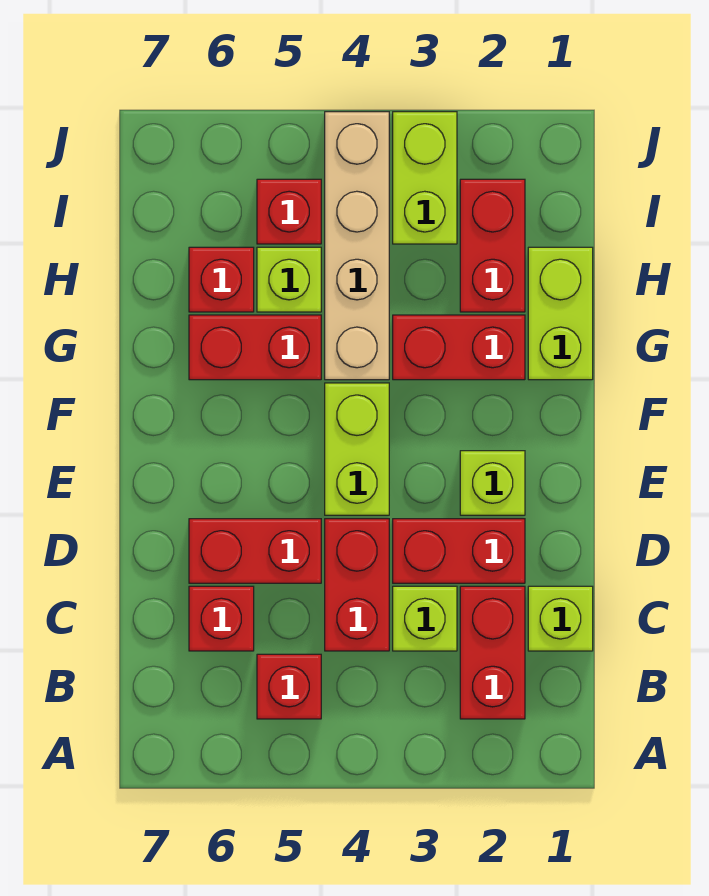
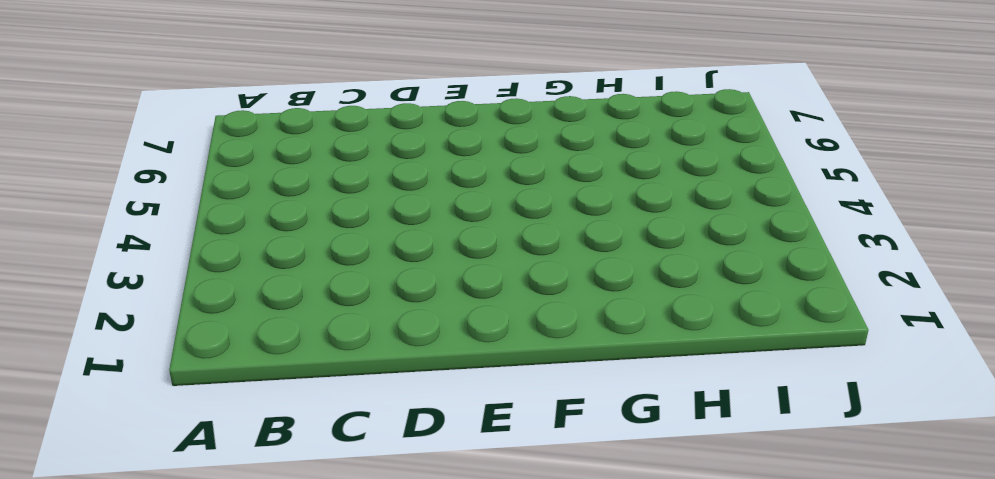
none -> red 1x2 brick [460,586,525,719]
none -> red 1x1 brick [257,654,321,719]
none -> lime 1x1 brick [528,586,593,651]

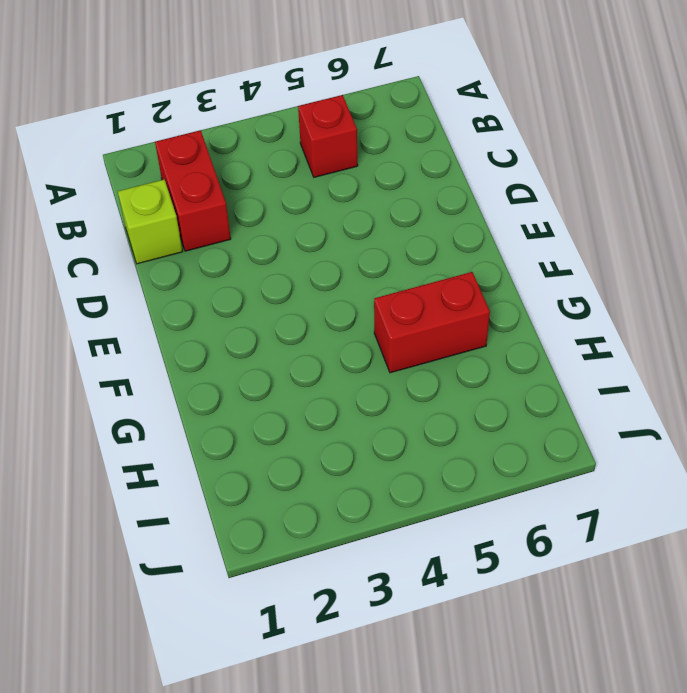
none -> lime 1x1 brick [393,586,457,651]
none -> red 1x2 brick [325,519,389,651]
none -> red 1x1 brick [189,586,254,651]

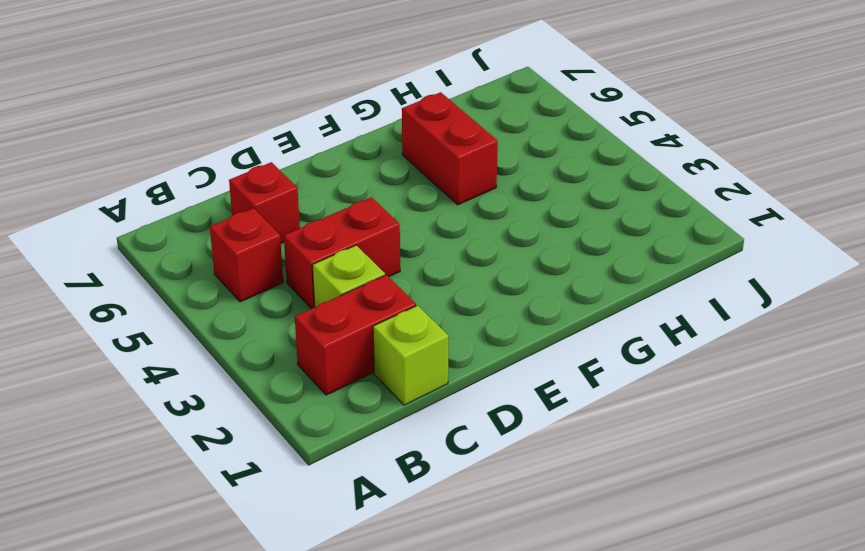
none -> red 1x2 brick [393,519,525,583]
none -> red 1x2 brick [189,519,321,583]
none -> lime 1x1 brick [460,451,525,515]

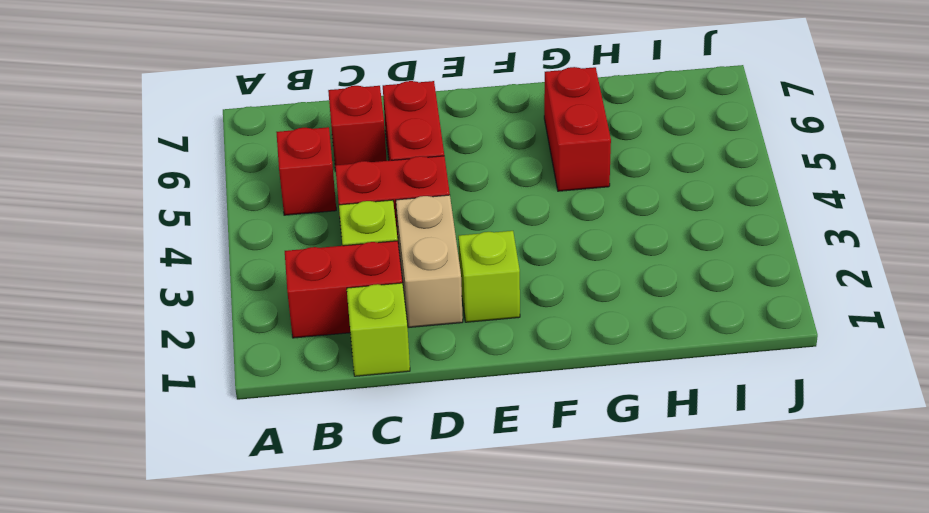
tan 1x2 brick [396,195,463,328] -> red 1x2 brick [393,519,525,583]
none -> lime 1x2 brick [325,383,389,515]
none -> lime 1x2 brick [528,247,593,380]
none -> red 1x2 brick [393,315,525,380]

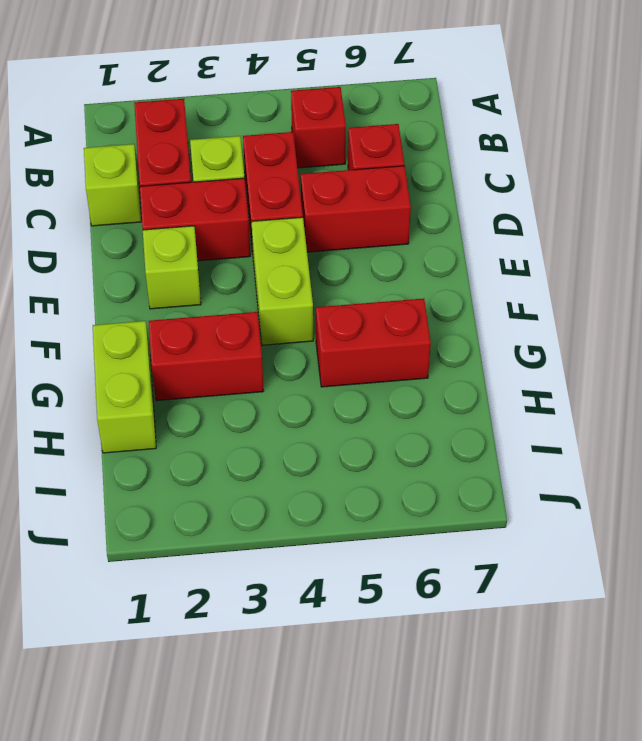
none -> tan 1x4 brick [325,112,389,380]
none -> red 1x2 brick [460,179,525,312]
none -> lime 1x1 brick [257,247,321,312]

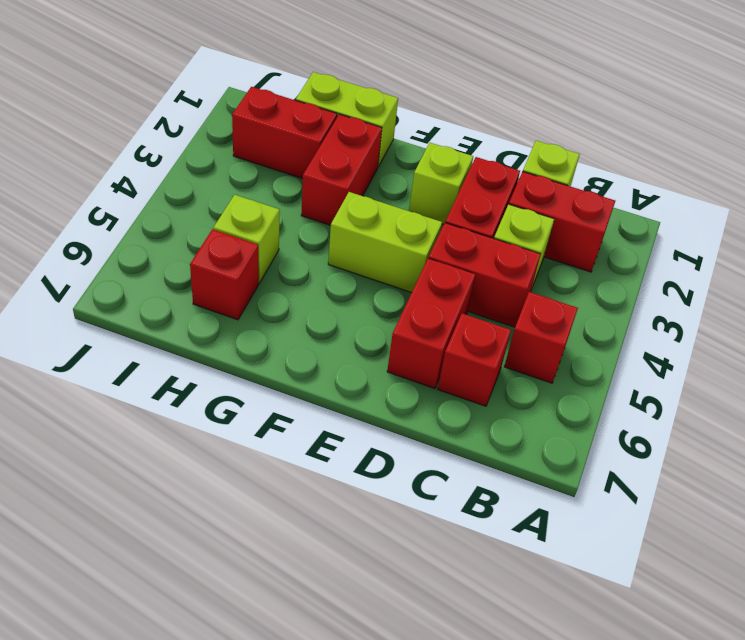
none -> tan 1x4 brick [325,112,389,380]
none -> red 1x2 brick [189,315,321,380]
none -> lime 1x2 brick [393,112,457,244]

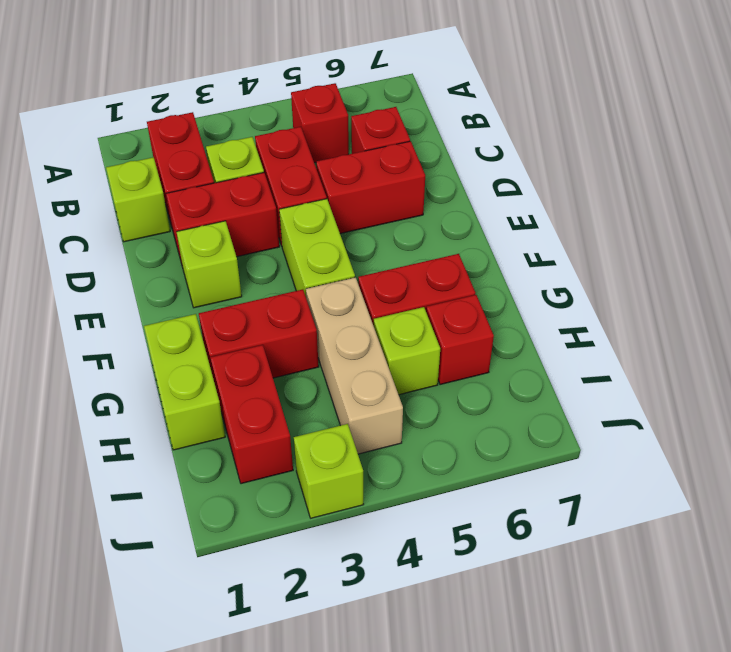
tan 1x3 brick [306,277,403,454] -> tan 1x4 brick [325,112,389,380]
lime 1x1 brick [294,424,364,518] -> lime 1x2 brick [393,112,457,244]
none -> red 1x1 brick [257,179,321,244]

